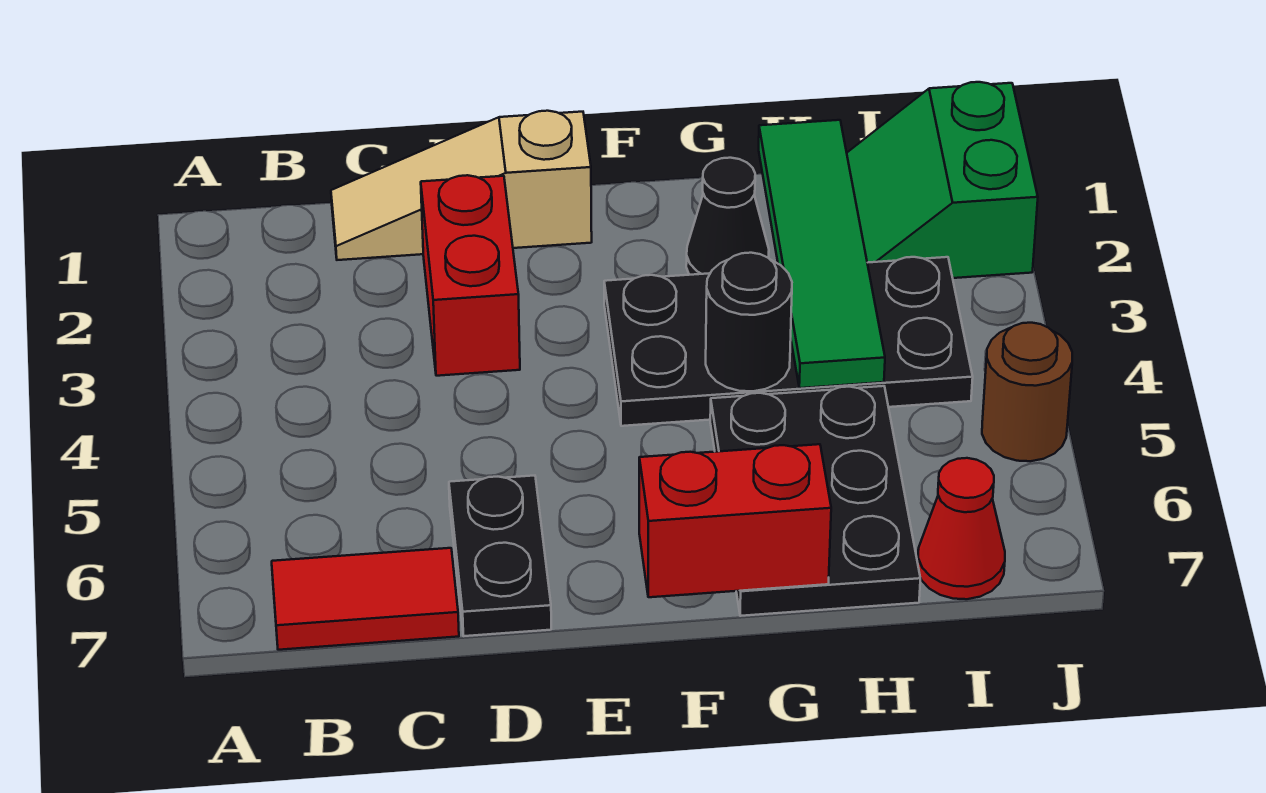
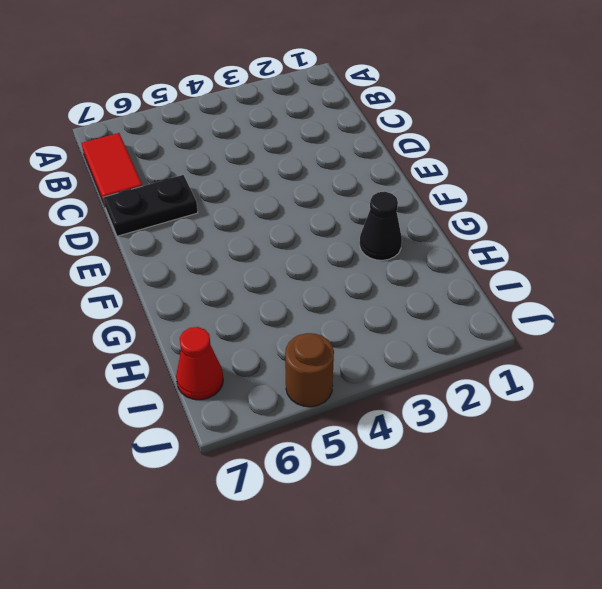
none -> tan 1x3 slope [331,111,592,260]
none -> red 1x2 brick [421,175,520,376]
none -> black 2x4 plate [604,257,973,426]

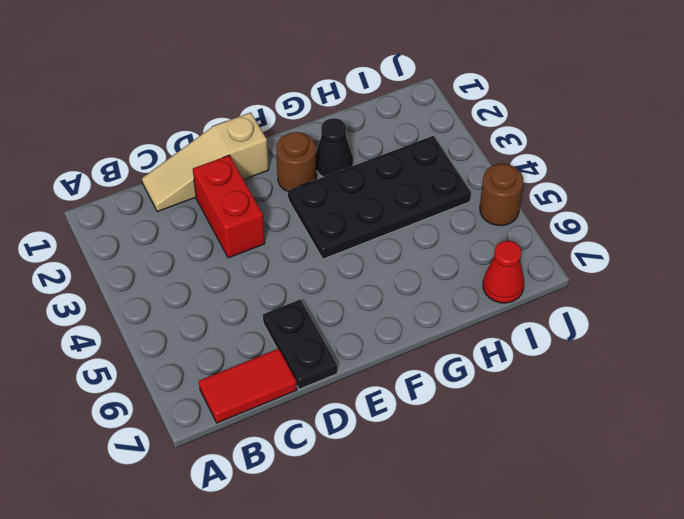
brown 1x1 round brick [276,132,316,192] -> none
none -> black 2x3 plate [710,386,920,616]
none -> green 2x2 slope [847,82,1038,278]
none -> red 1x2 brick [639,444,831,597]

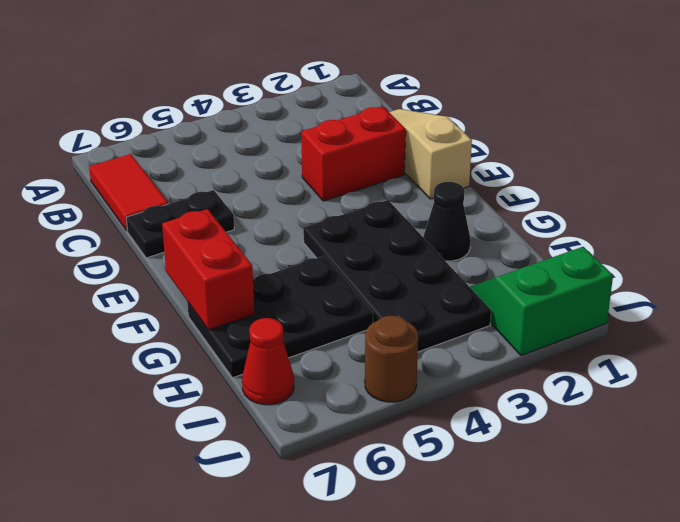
none -> black 1x1 round brick [706,253,792,391]
none -> green 1x4 tile [759,120,885,388]

